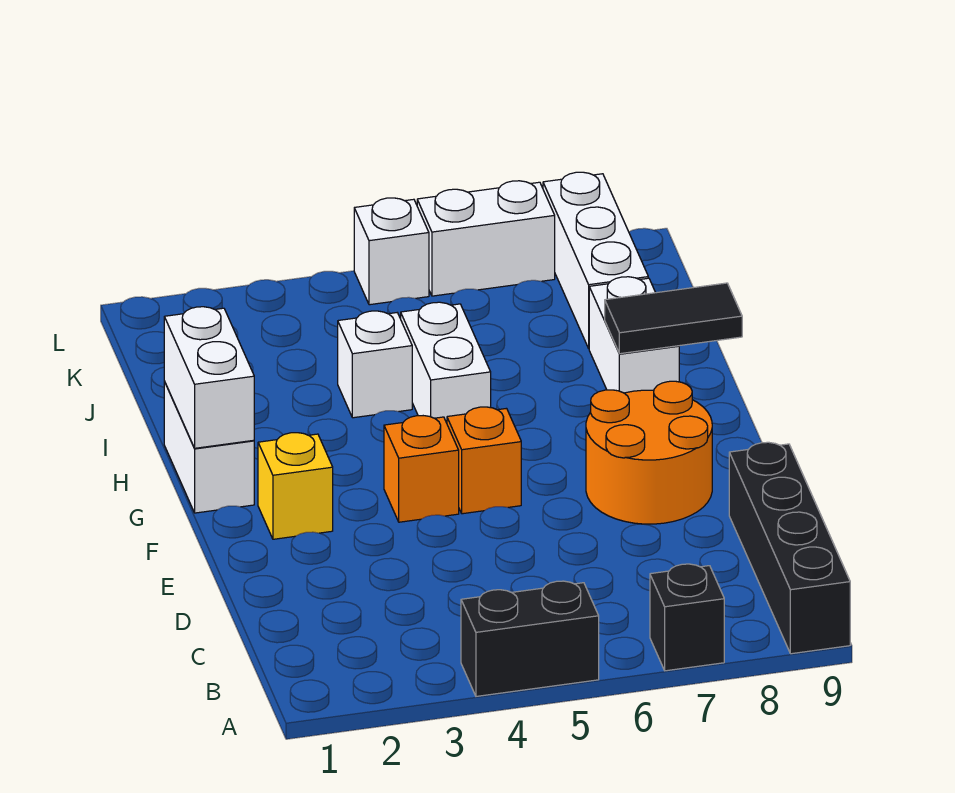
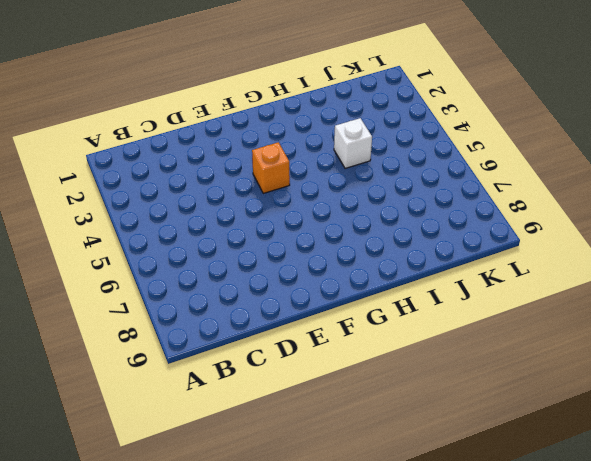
none -> black 1x2 brick [461,581,599,696]
none -> black 1x1 brick [650,564,724,671]
none -> black 1x4 brick [729,442,850,654]

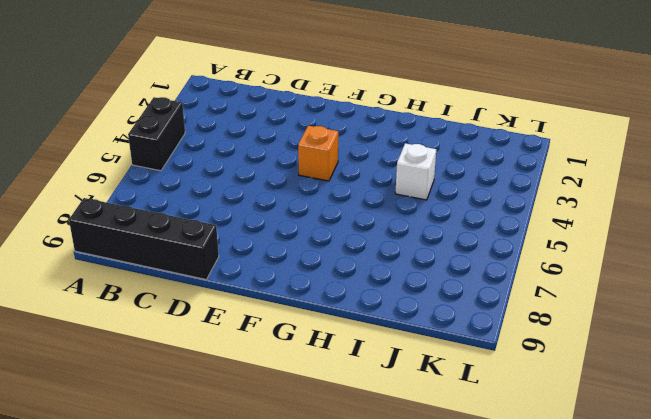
none -> black 1x1 brick [650,564,724,671]
none -> orange 2x2 round brick [586,381,712,524]
none -> yellow 1x1 brick [258,433,333,539]

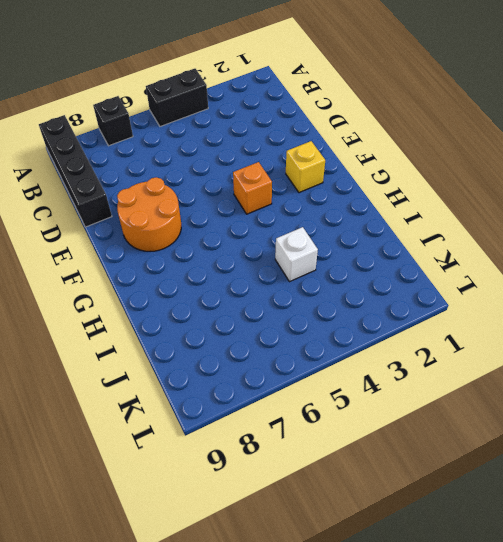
none -> orange 1x1 brick [447,407,521,514]
none -> white 1x2 brick [164,381,254,513]
none -> white 1x2 brick [401,302,491,423]

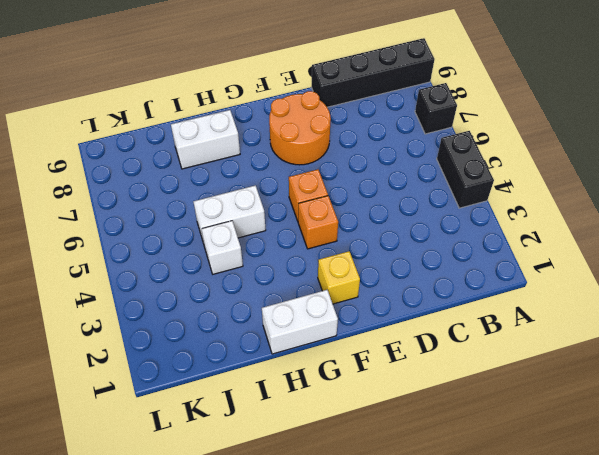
none -> white 1x3 brick [543,172,648,348]
none -> white 1x1 brick [354,198,429,305]
none -> white 1x2 brick [417,181,555,296]

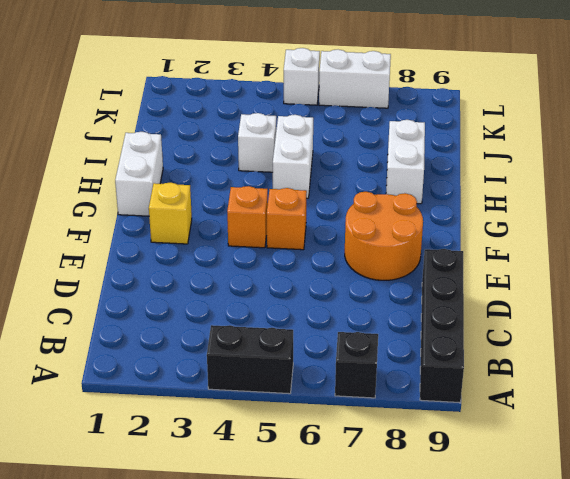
none -> white 1x3 brick [543,172,648,348]
none -> white 1x2 brick [164,307,254,448]
none -> black 1x2 tile [605,283,742,354]

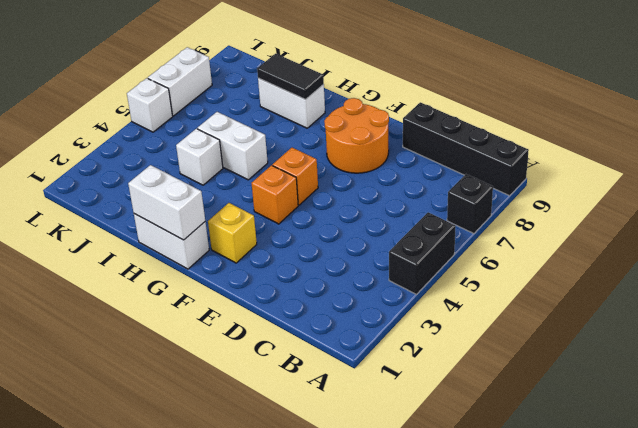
black 1x2 tile [257,54,324,100] -> black 1x2 tile turned to [605,283,742,354]
none -> white 1x3 brick [543,172,648,348]

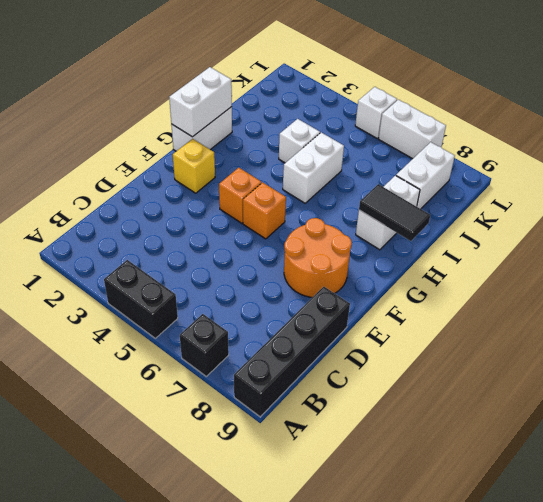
white 1x2 brick [396,142,455,209] -> white 1x3 brick [543,172,648,348]

